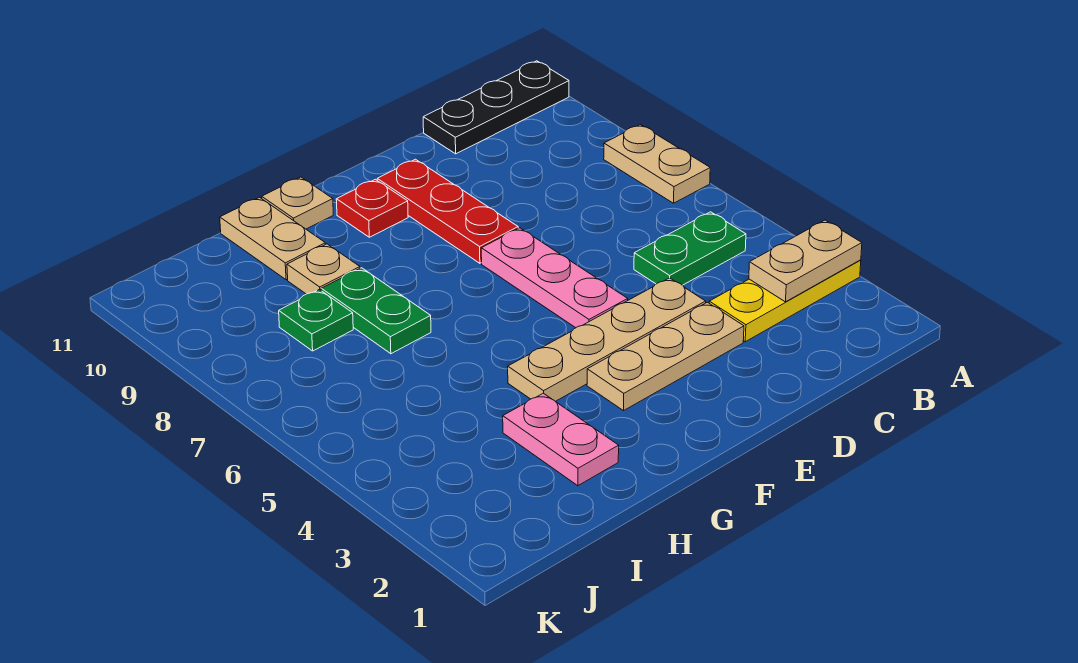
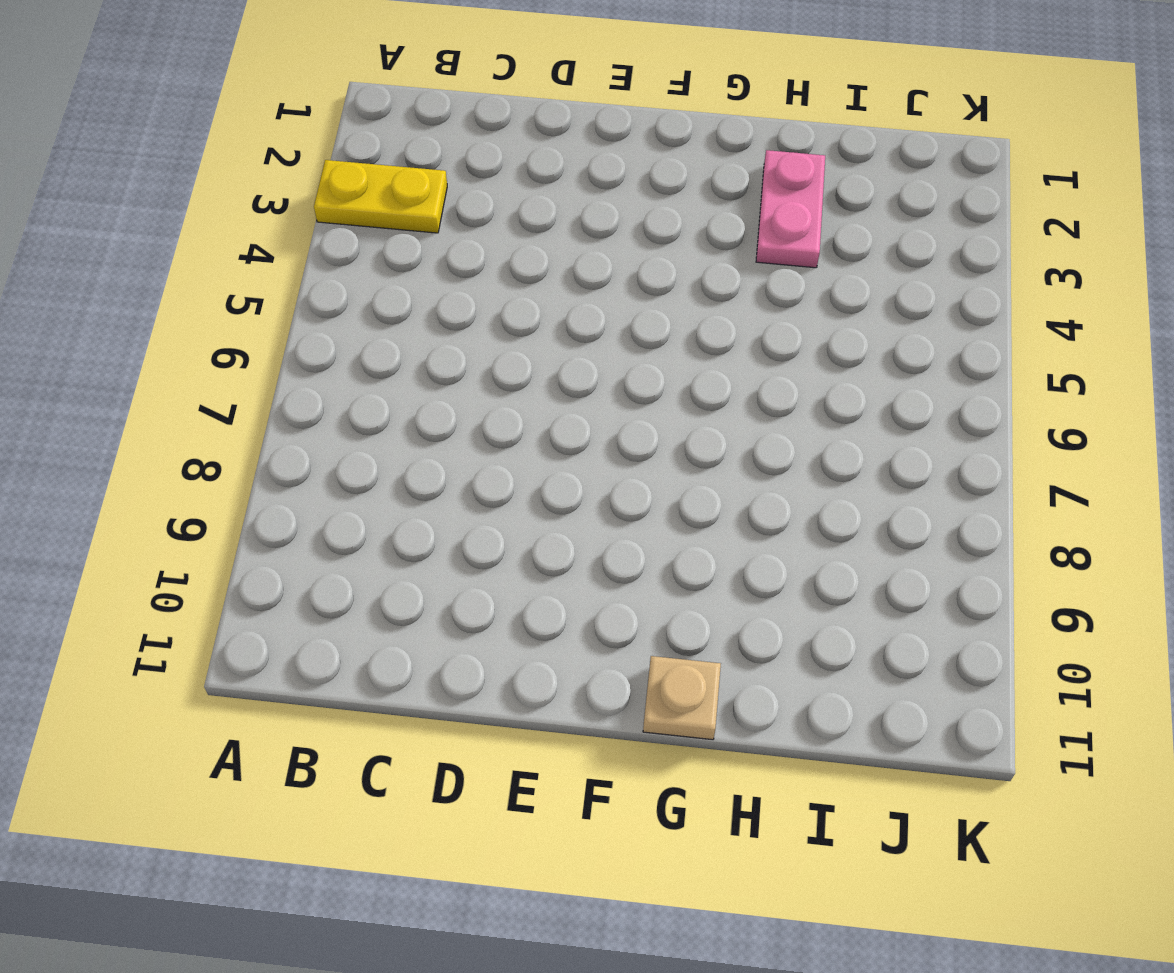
yellow 1x2 plate [314,160,447,233] -> yellow 1x3 plate [709,260,861,342]
none -> tan 1x2 plate [604,125,710,203]
none -> black 1x3 plate [423,61,569,154]
none -> green 1x2 plate [634,212,746,285]

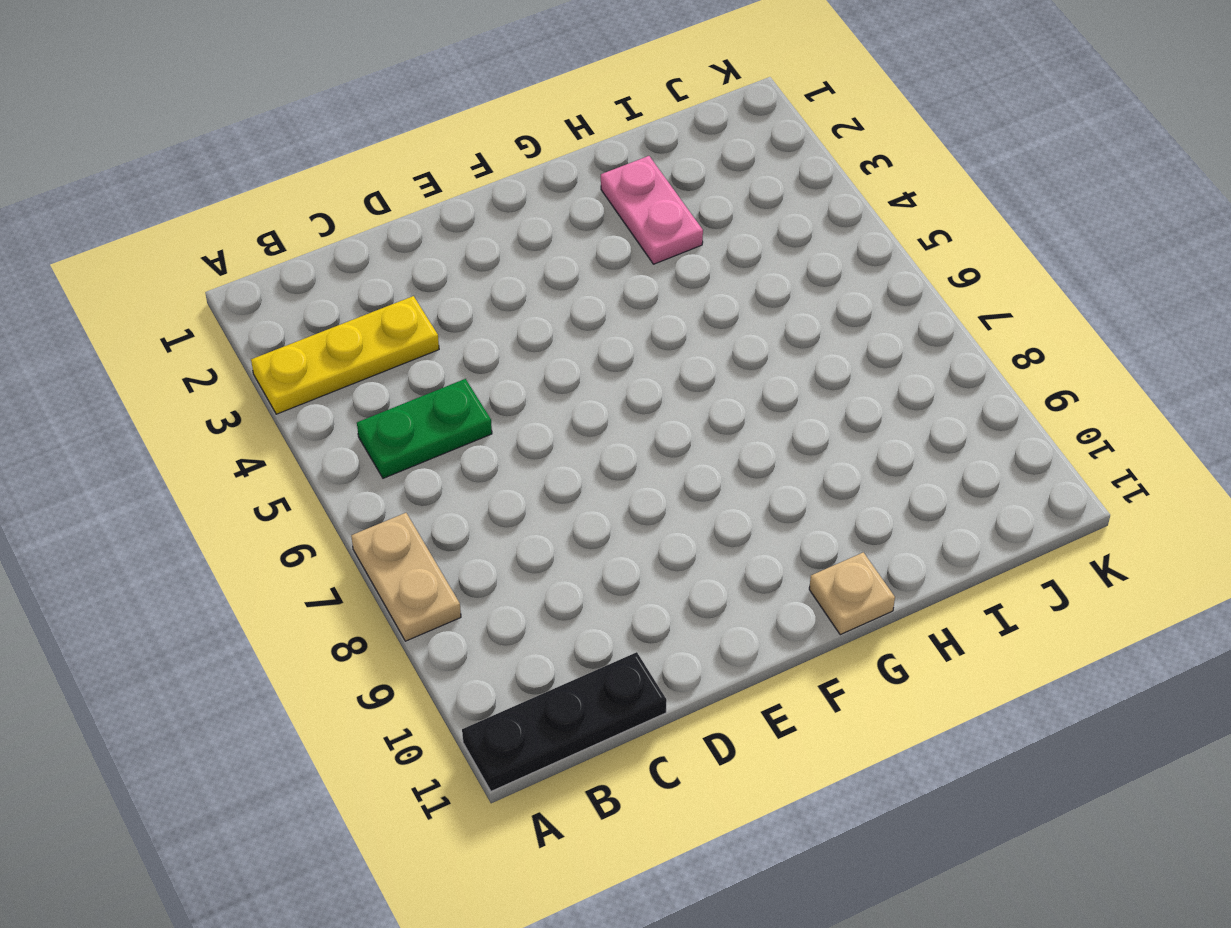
none -> tan 1x3 plate [587,302,744,411]
none -> tan 1x4 plate [508,278,706,401]
none -> pink 1x3 plate [481,228,628,328]

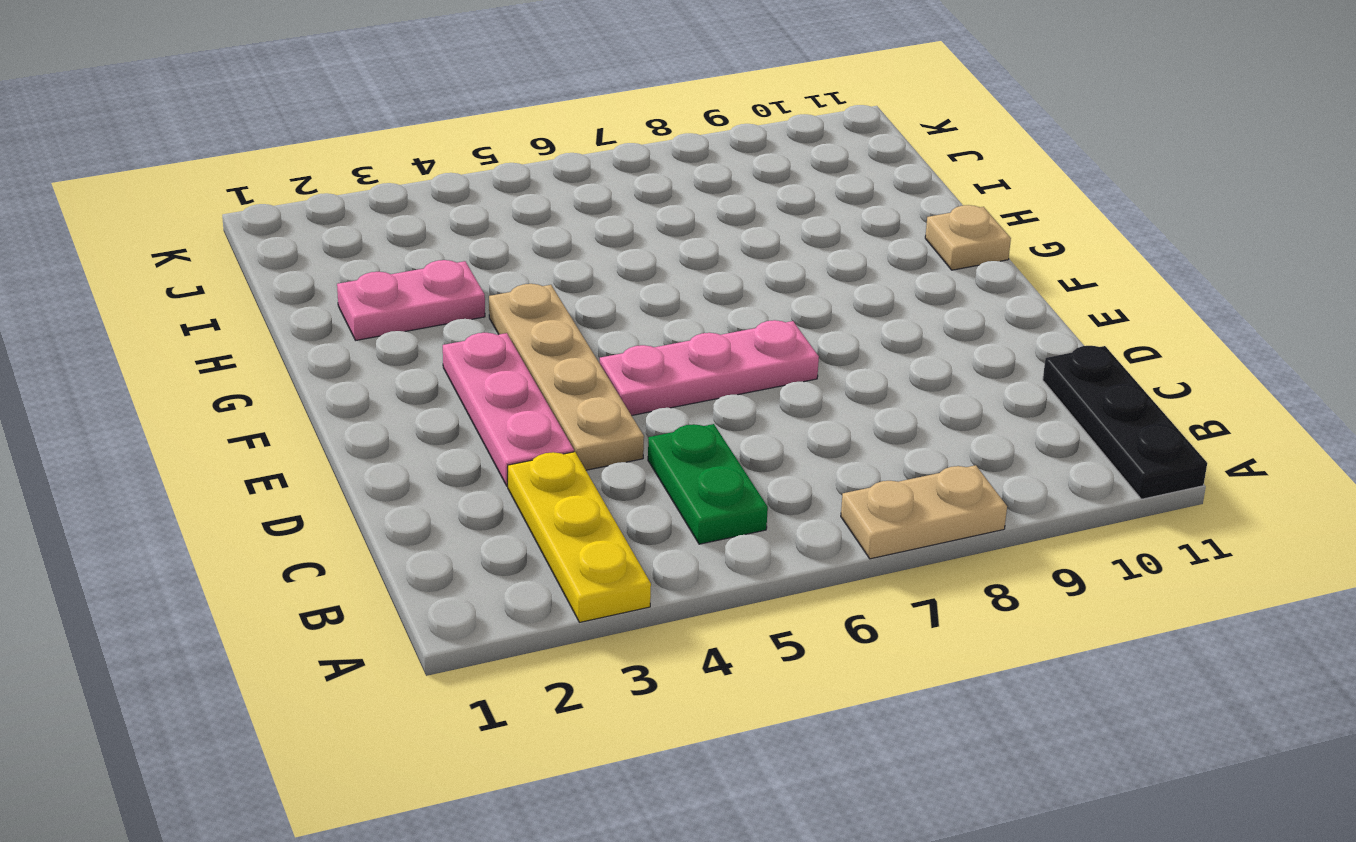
pink 1x3 plate [443,333,574,486] -> tan 1x3 plate [587,302,744,411]
none -> red 1x3 plate [377,159,518,263]
none -> red 1x1 plate [336,179,408,237]
none -> green 1x2 plate [321,268,431,354]

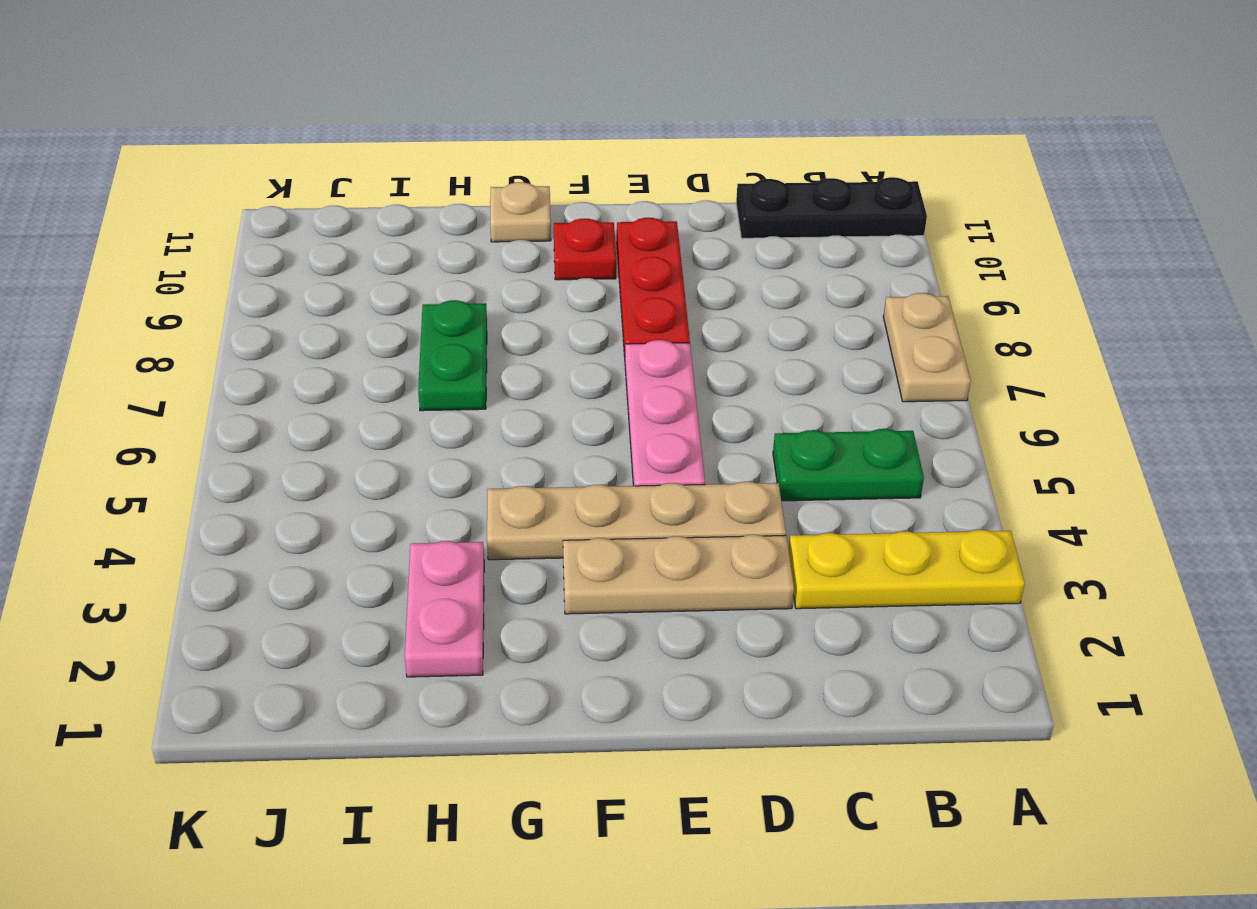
none -> tan 1x1 plate [287,244,360,294]
none -> tan 1x2 plate [220,197,325,280]
none -> green 1x1 plate [279,290,353,351]

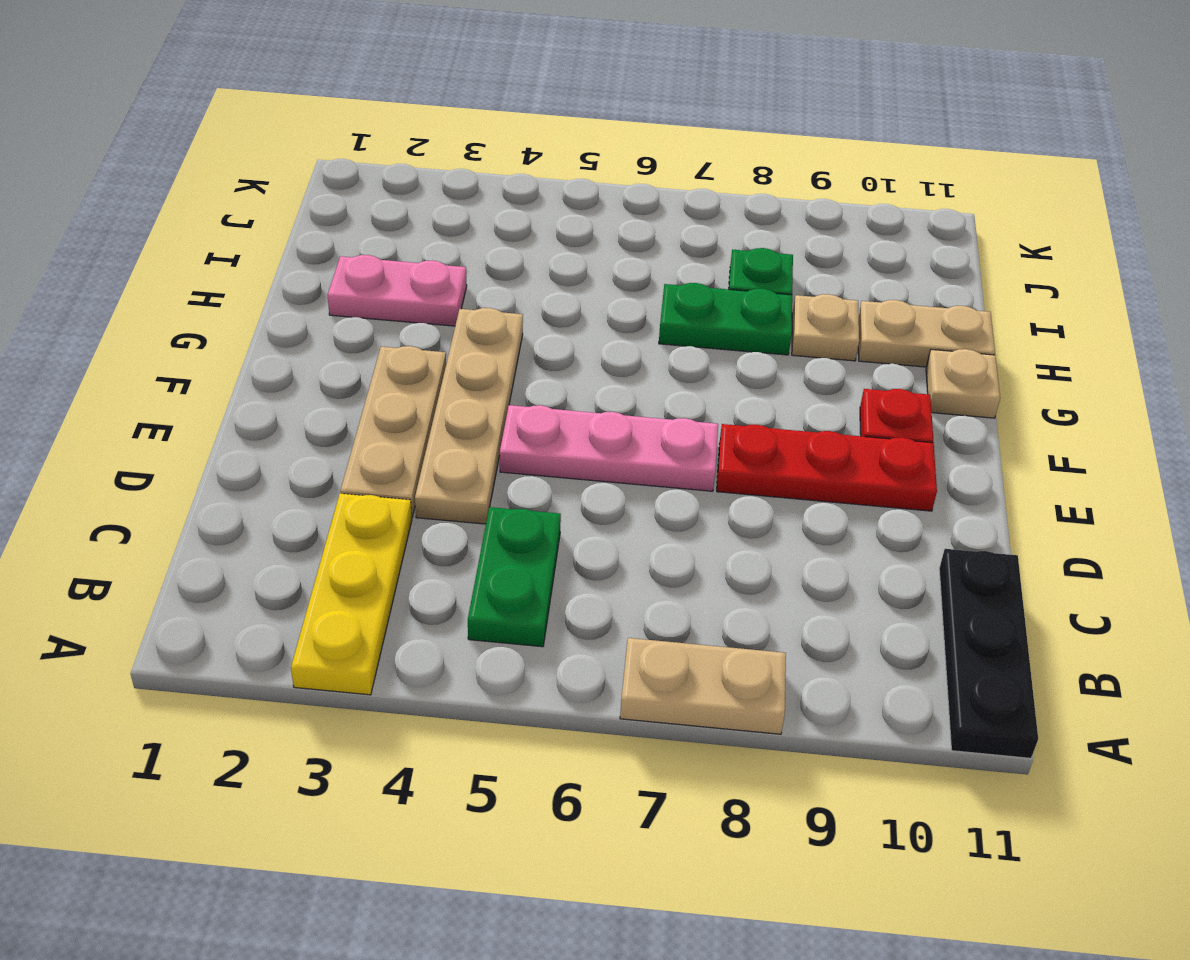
none -> tan 1x2 plate [749,220,862,302]

